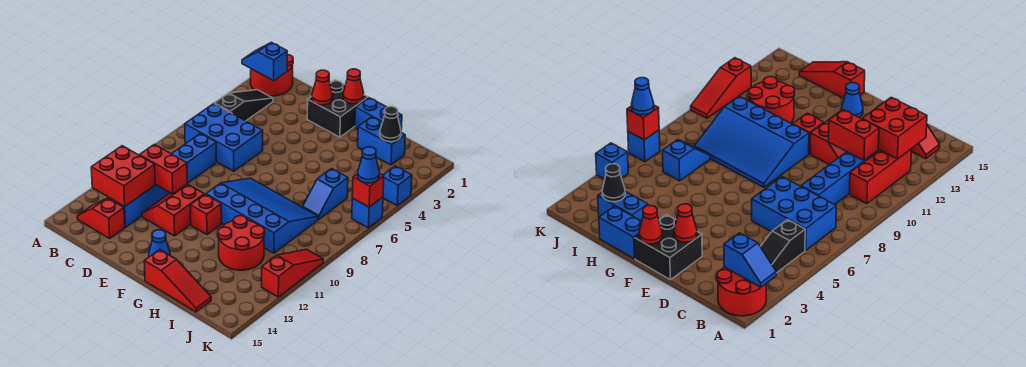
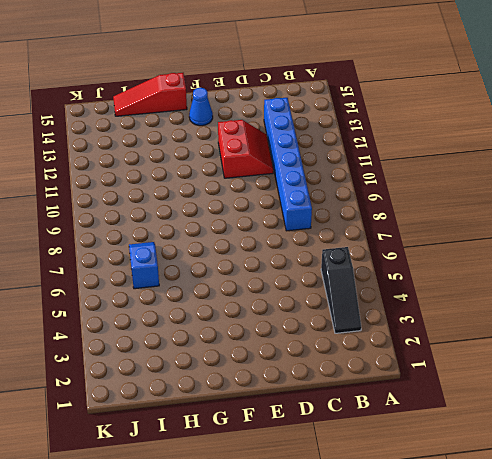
none -> red 2x2 round brick [251,55,293,96]
none -> blue 2x3 brick [185,104,263,171]
none -> red 1x3 brick [850,149,911,204]

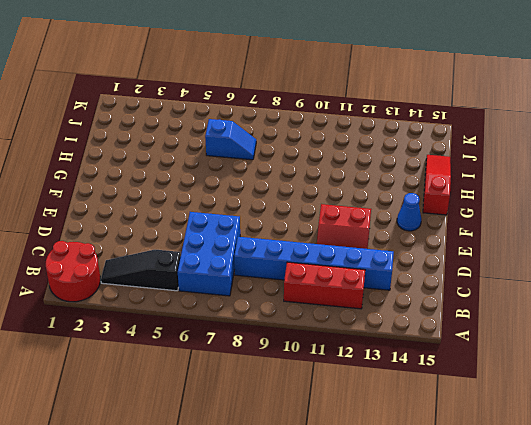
none -> red 1x2 slope [77,198,125,239]
none -> black 2x2 brick [307,80,368,137]
none -> blue 3x4 slope [206,178,318,253]

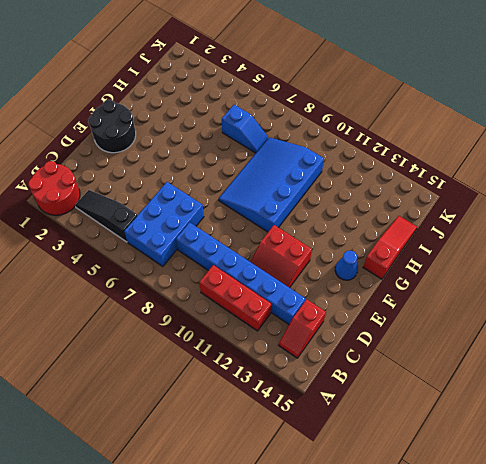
black 2x2 round brick [88,100,136,153] -> black 2x2 brick [307,80,368,137]
none -> red 1x1 brick [191,194,222,235]
none -> blue 1x2 brick [355,98,402,129]
none -> blue 1x2 brick [358,117,405,165]

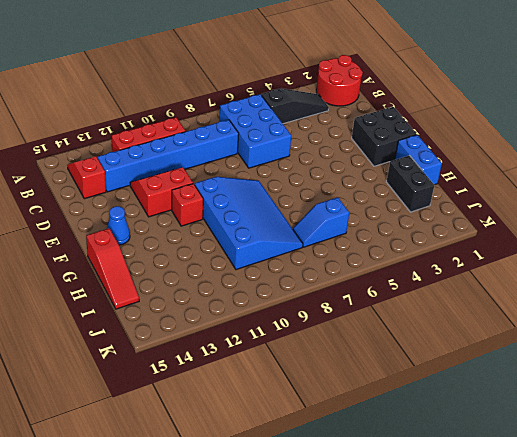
black 1x2 brick [387,156,434,212] -> blue 1x2 brick [358,117,405,165]
none -> red 2x2 round brick [218,216,265,270]
none -> blue 1x1 brick [383,166,412,206]
none -> blue 1x1 brick [352,197,383,228]

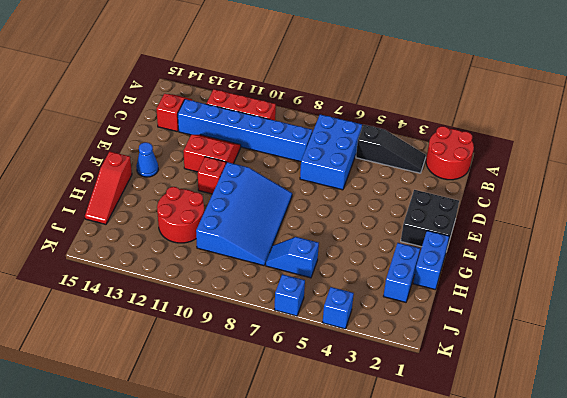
none -> red 1x3 slope [262,249,323,297]
none -> blue 1x2 slope [242,42,287,81]
none -> red 2x2 brick [91,146,155,207]

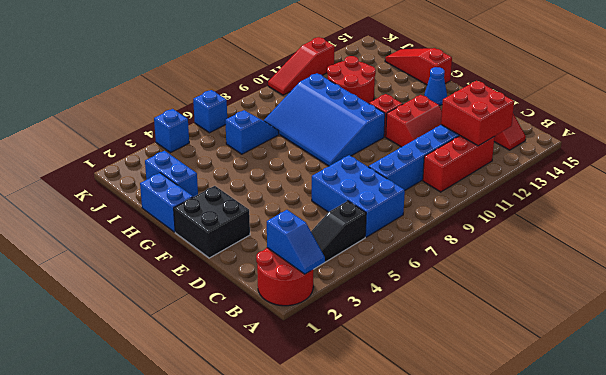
none -> red 1x2 brick [140,144,187,194]
none -> red 1x1 cone [312,70,333,105]
none -> red 1x1 cone [343,69,364,104]

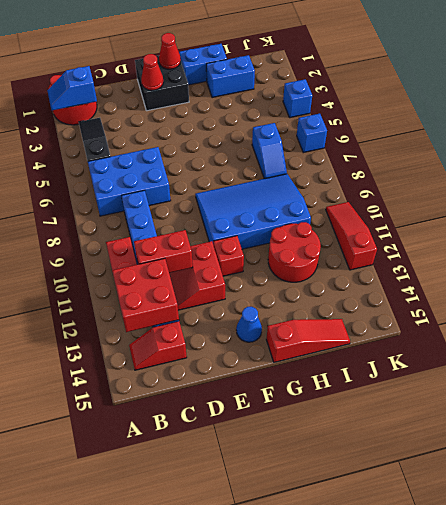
none -> black 1x1 cone [380,106,401,142]
none -> red 1x1 brick [352,174,384,207]
none -> blue 1x1 cone [358,147,380,183]

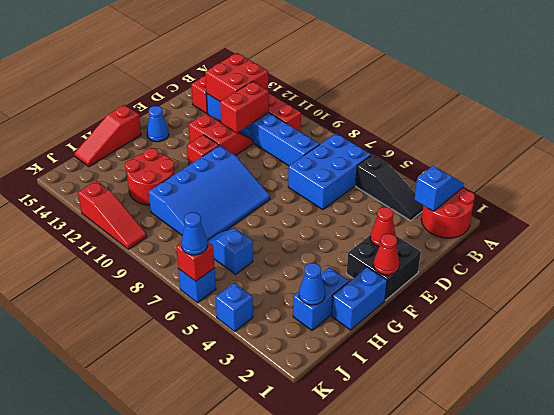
blue 1x1 cone [299,263,325,305] -> black 1x1 cone [380,106,401,142]

